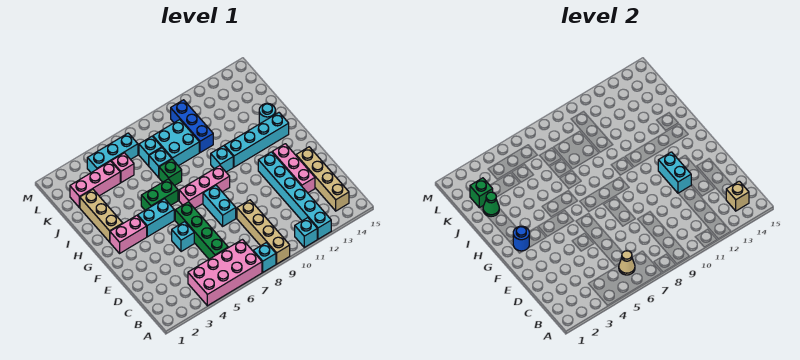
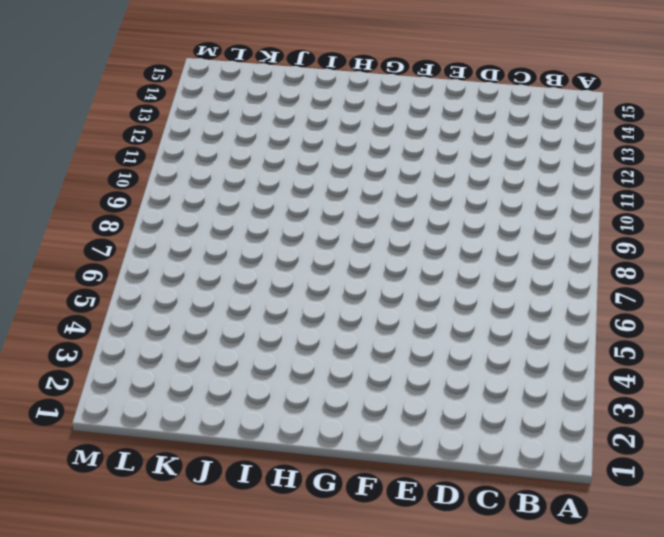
none -> pink 2x4 brick [188,240,262,306]
none -> cyan 1x1 brick [253,243,276,272]
none -> tan 1x4 brick [237,200,290,264]
none -> cyan 1x1 brick [295,218,317,248]

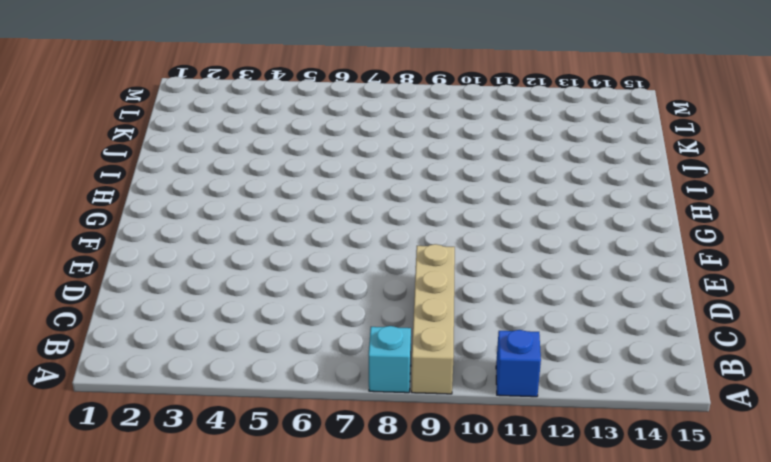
blue 1x1 brick [496,330,541,397] -> cyan 1x1 brick [295,218,317,248]
none -> pink 2x4 brick [188,240,262,306]
none -> cyan 1x6 brick [258,152,331,239]
none -> tan 1x4 brick [296,147,349,211]
none -> green 1x4 brick [175,202,228,259]

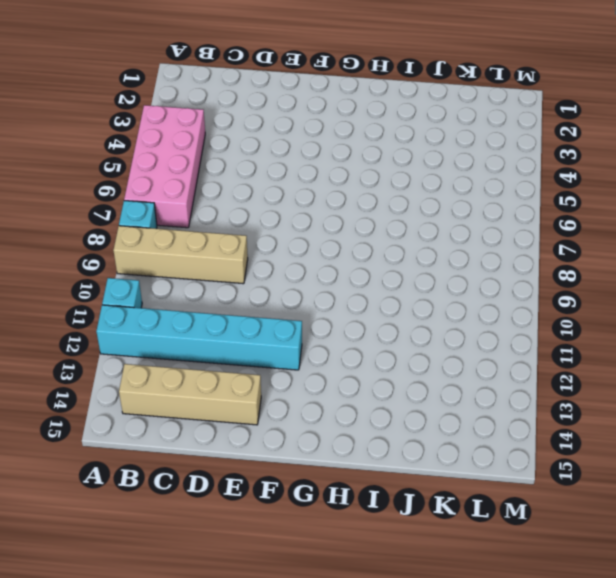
none -> green 1x4 brick [175,202,228,259]
none -> pink 1x3 brick [272,144,315,193]
none -> cyan 1x1 brick [172,222,194,252]
none -> cyan 1x2 brick [203,185,236,226]

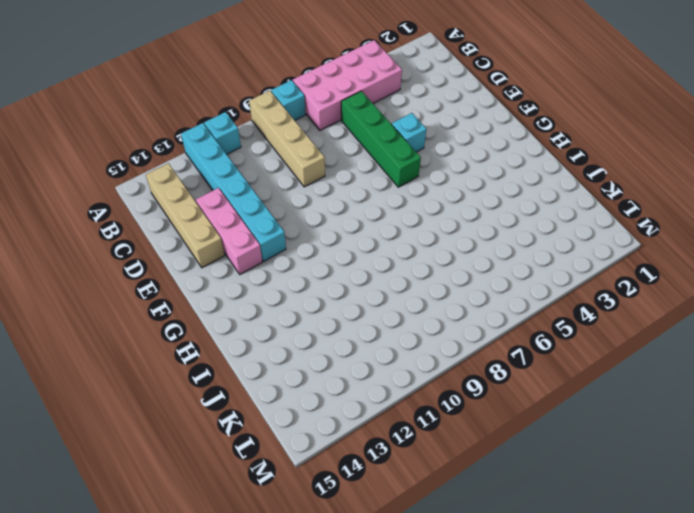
none -> cyan 1x2 brick [203,185,236,226]
none -> pink 1x2 brick [110,216,147,253]
none -> cyan 1x2 brick [138,199,174,237]
none -> pink 1x3 brick [179,166,230,208]

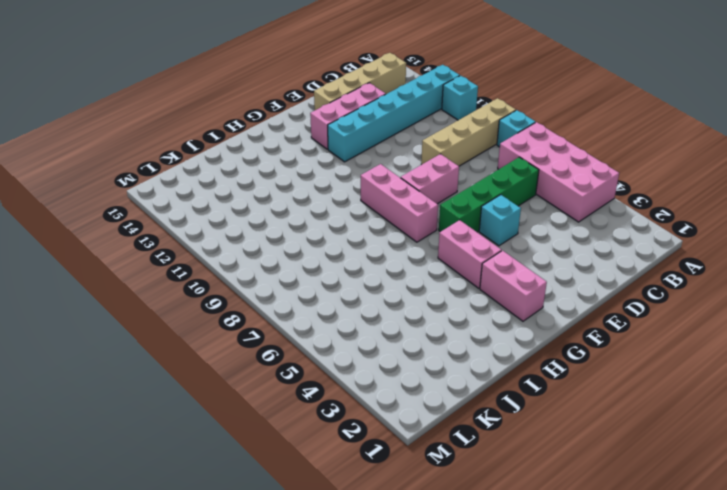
pink 1x2 brick [401,154,459,204] -> cyan 1x2 brick [203,185,236,226]
pink 1x2 brick [438,220,501,288] -> cyan 1x2 brick [138,199,174,237]
none -> tan 1x3 brick [80,189,123,242]
none -> green 1x2 brick [141,179,178,210]
none -> cyan 1x1 brick [211,146,233,172]
none -> cyan 1x4 brick [224,113,289,167]

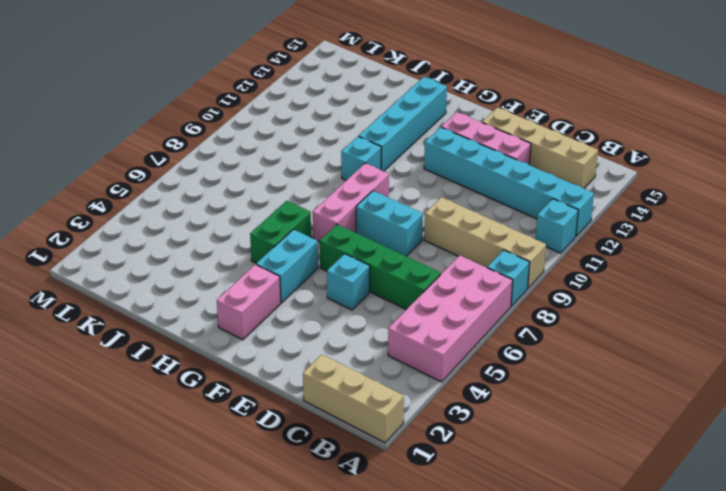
tan 1x3 brick [303,354,404,443] -> tan 1x3 brick moved to [80,189,123,242]
none -> green 1x1 brick [159,159,182,186]
none -> cyan 1x1 round brick [259,103,275,123]
none -> cyan 1x1 brick [149,148,172,177]
none -> cyan 2x2 brick [153,120,199,166]

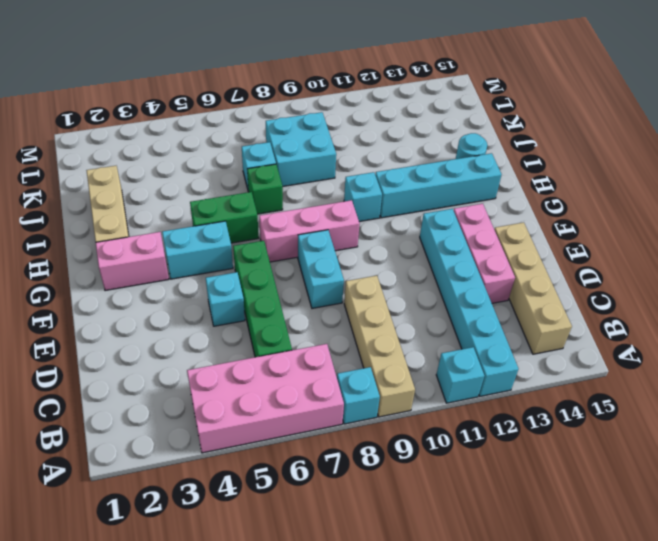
none -> blue 1x3 brick [171,100,213,153]
none -> pink 1x3 brick [70,161,120,208]
none -> pink 1x1 brick [111,153,134,183]
none -> cyan 1x1 brick [139,136,162,166]

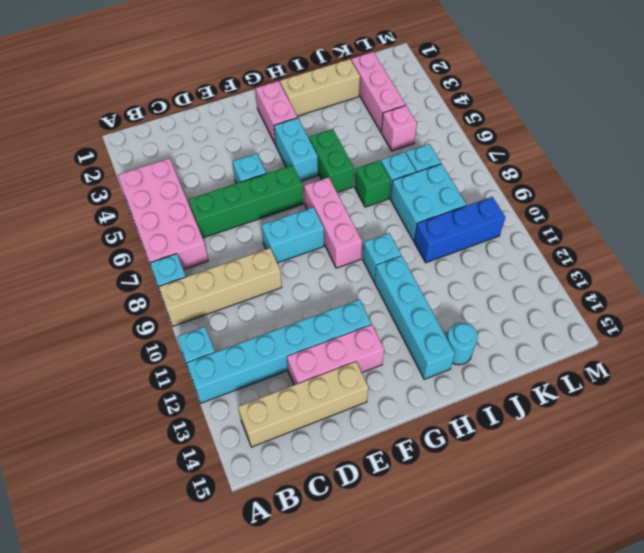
none -> cyan 1x3 brick [87,133,138,173]
none -> tan 1x1 cone [619,251,635,275]
none -> tan 1x1 brick [726,181,749,211]
none -> cyan 1x2 brick [658,152,691,193]

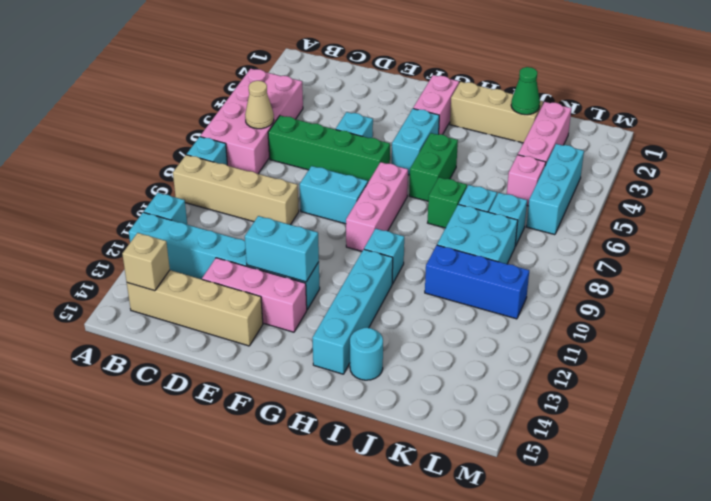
none -> blue 1x1 round brick [513,226,529,251]
none -> green 1x1 brick [470,178,493,208]

